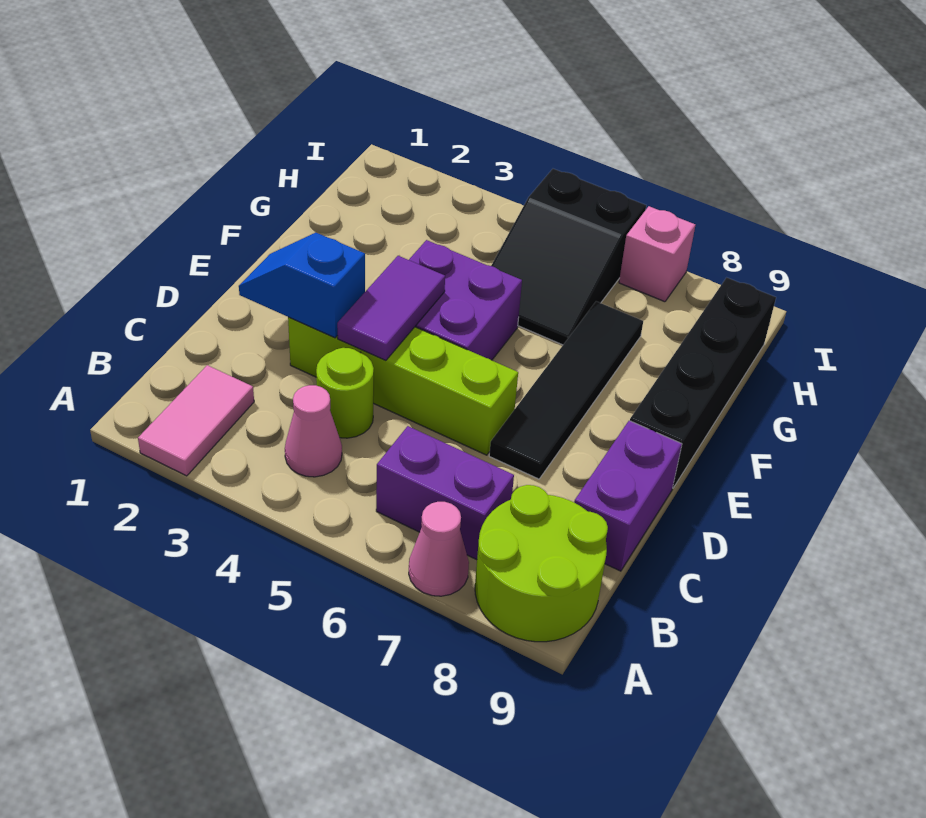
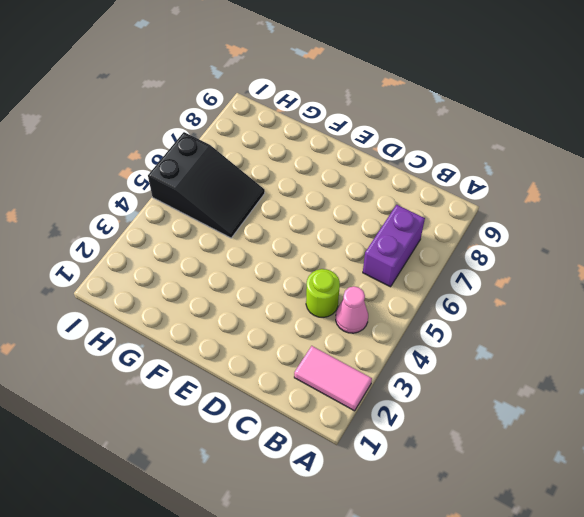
none -> pink 1x1 cone [409,502,469,596]
none -> lime 2x2 round brick [475,485,608,642]
none -> purple 1x2 brick [574,421,682,571]

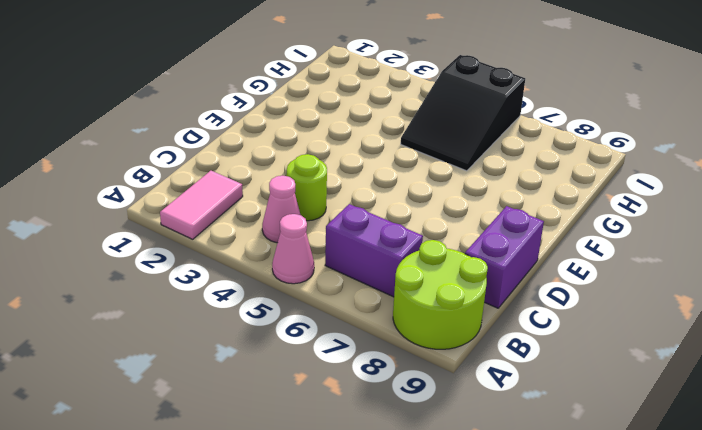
pink 1x1 cone [272,214,314,284] -> pink 1x1 cone moved to [409,502,469,596]
none -> lime 1x4 brick [288,317,518,455]
none -> black 1x4 tile [489,301,643,479]
none -> purple 2x2 brick [409,240,522,360]

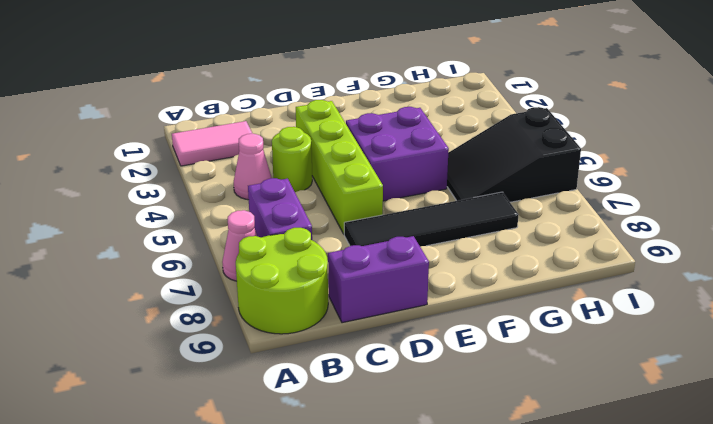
none -> black 1x4 brick [630,277,776,488]
none -> pink 1x1 brick [619,206,695,302]
none -> blue 1x2 slope [239,233,365,338]

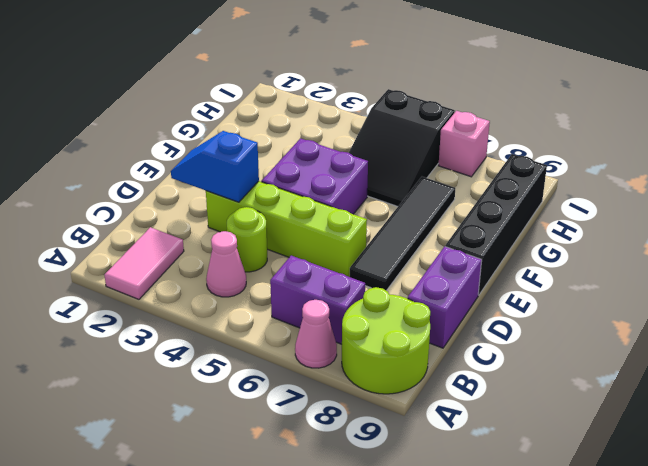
none -> purple 1x2 tile [337,256,445,360]

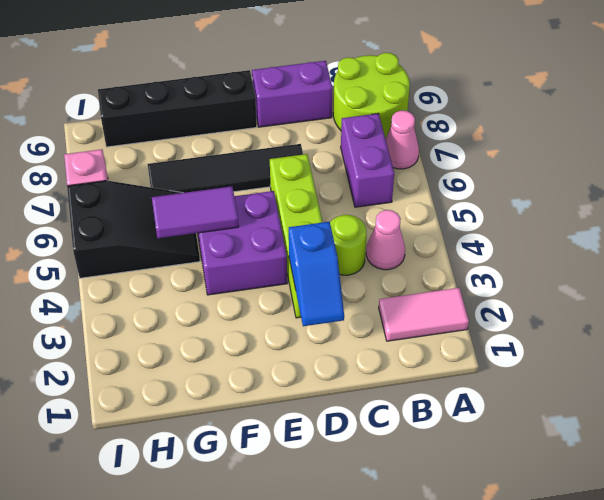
purple 1x2 tile [152,186,239,238] -> purple 1x2 tile moved to [337,256,445,360]

